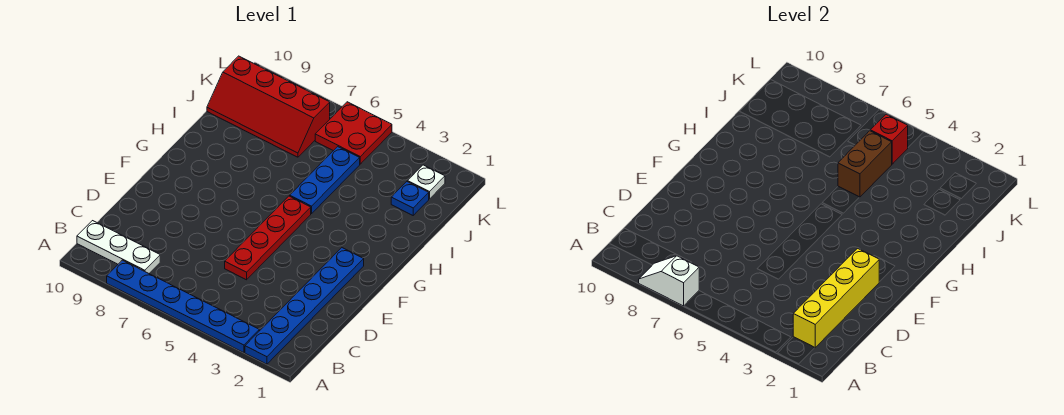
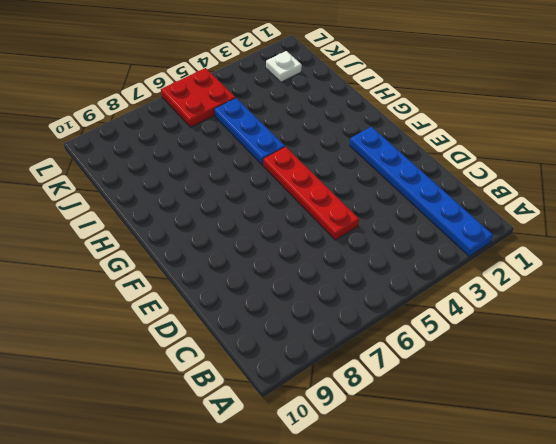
none -> blue 1x6 plate [107,260,259,353]
none -> white 1x3 plate [77,221,160,273]
none -> blue 1x1 plate [391,182,429,215]

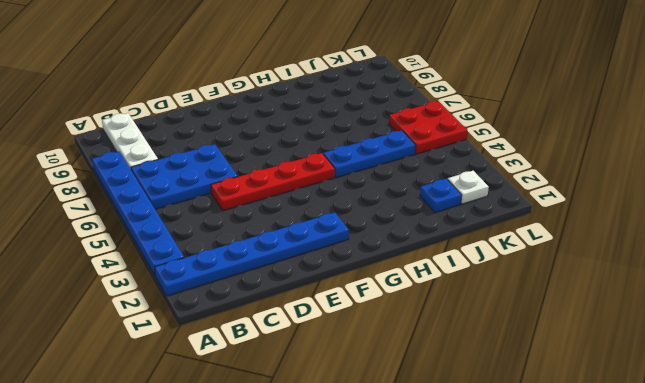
blue 2x3 plate [131,144,238,209] -> none
none -> red 2x4 slope [207,56,330,157]
none -> white 1x2 slope [639,256,699,306]
none -> yellow 1x4 brick [793,248,879,348]

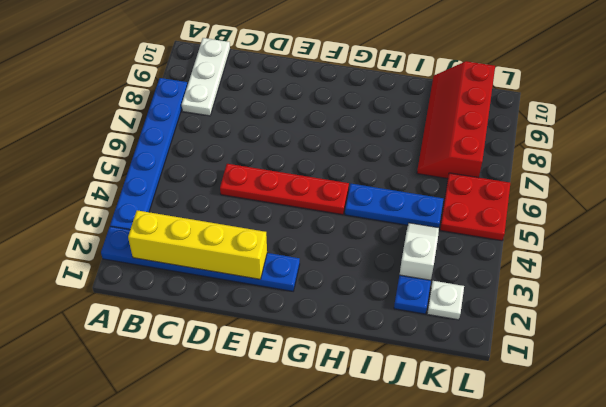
white 1x2 slope [400,223,439,280] -> white 1x2 slope moved to [639,256,699,306]
none -> brown 1x2 brick [838,131,892,197]
none -> red 1x1 brick [870,114,908,164]

